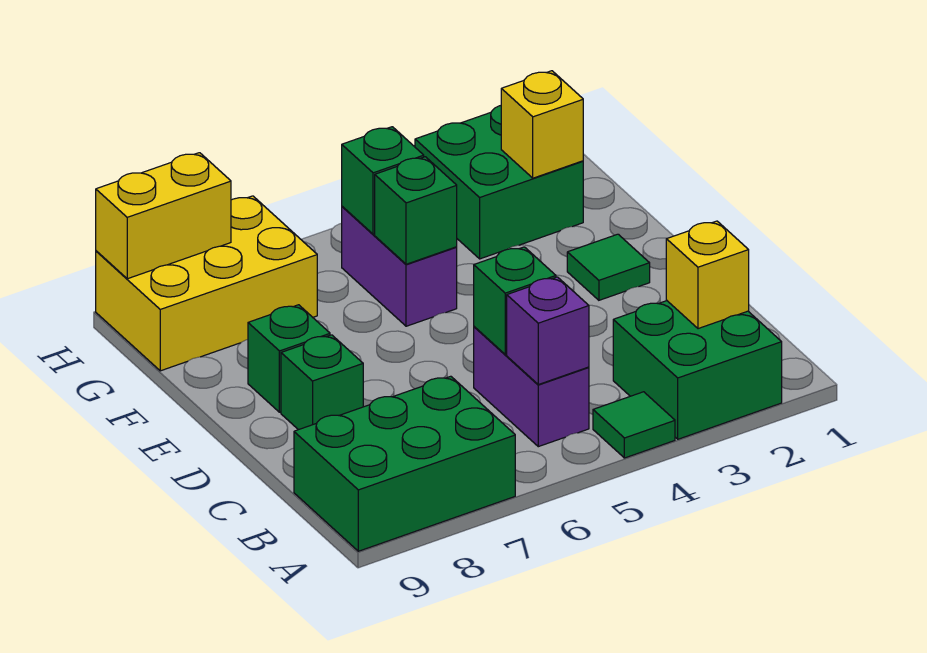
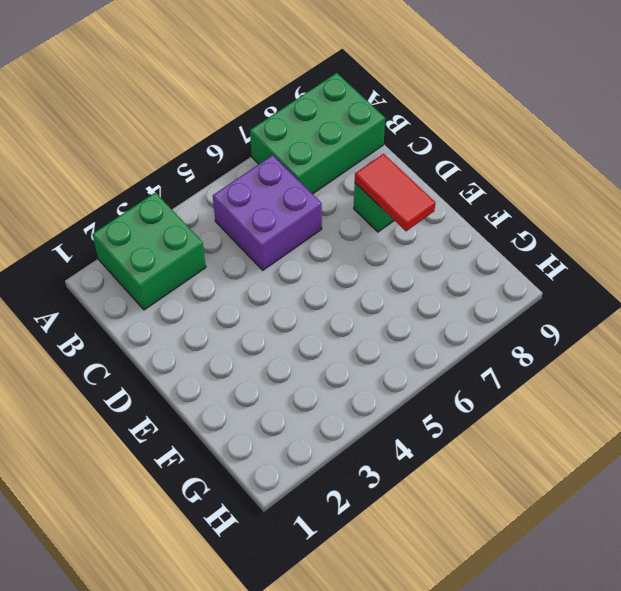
purple 2x2 brick [213,155,322,270] -> purple 1x2 brick [474,327,589,447]
red 1x2 tile [355,154,435,231] -> none
none -> green 1x1 tile [593,392,675,458]
none -> green 1x1 tile [567,234,650,300]
none -> green 1x1 brick [248,305,330,412]

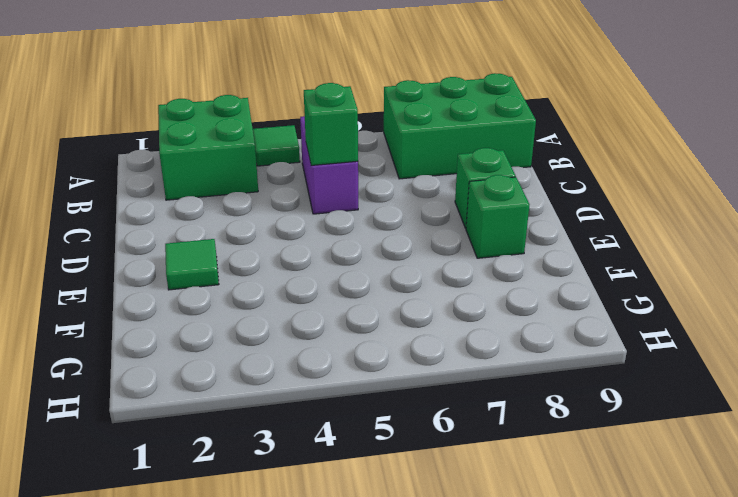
none -> purple 1x2 brick [342,206,457,326]
none -> green 2x2 brick [415,106,583,259]
none -> yellow 2x3 brick [96,196,317,371]

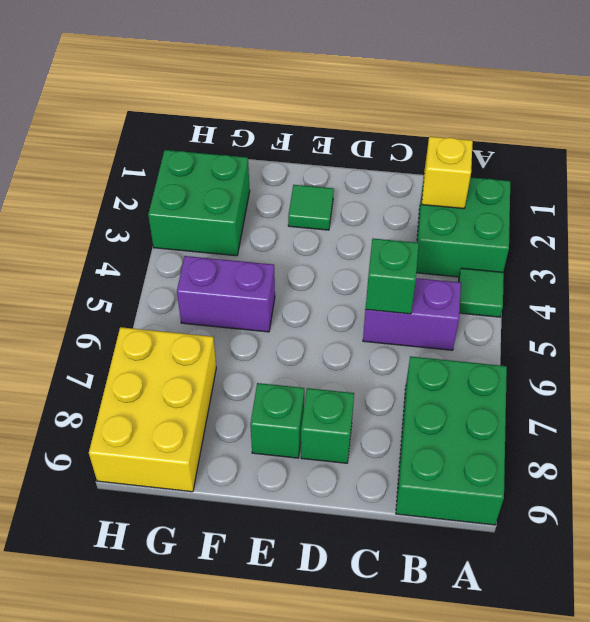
none -> purple 1x1 brick [507,277,589,385]
none -> green 1x1 brick [375,157,457,264]
none -> yellow 1x1 brick [501,71,583,178]

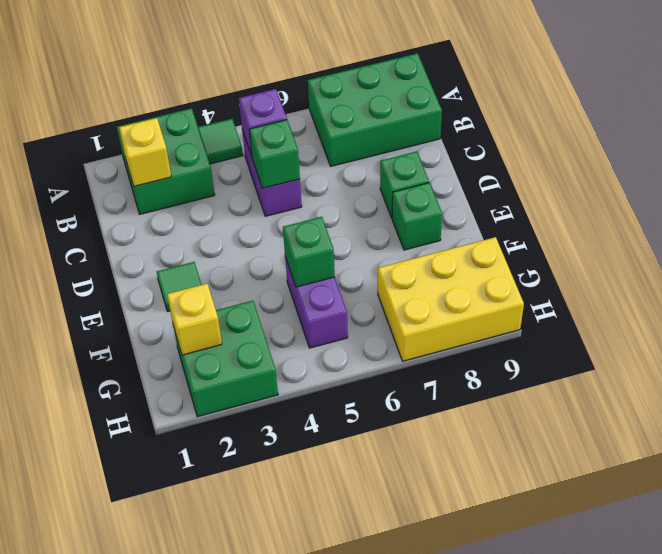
none -> green 1x1 brick [342,127,424,234]
none -> yellow 1x2 brick [96,153,231,279]

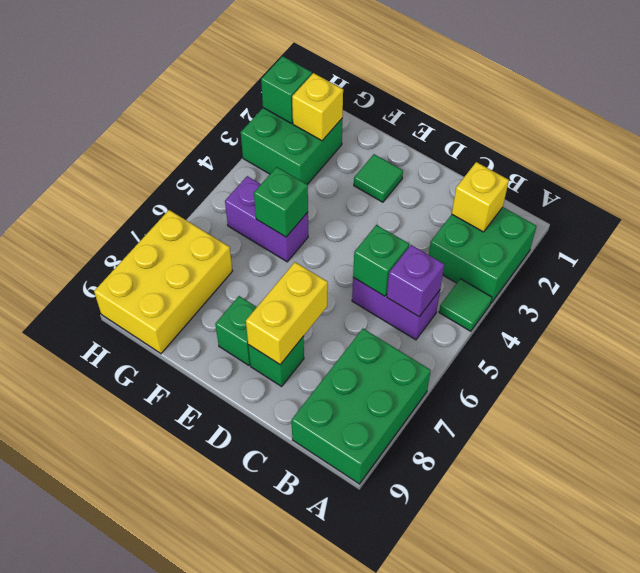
yellow 1x2 brick [246,262,328,364] -> yellow 1x2 brick moved to [96,153,231,279]
green 1x1 brick [261,56,312,123] -> green 1x1 brick moved to [342,127,424,234]

